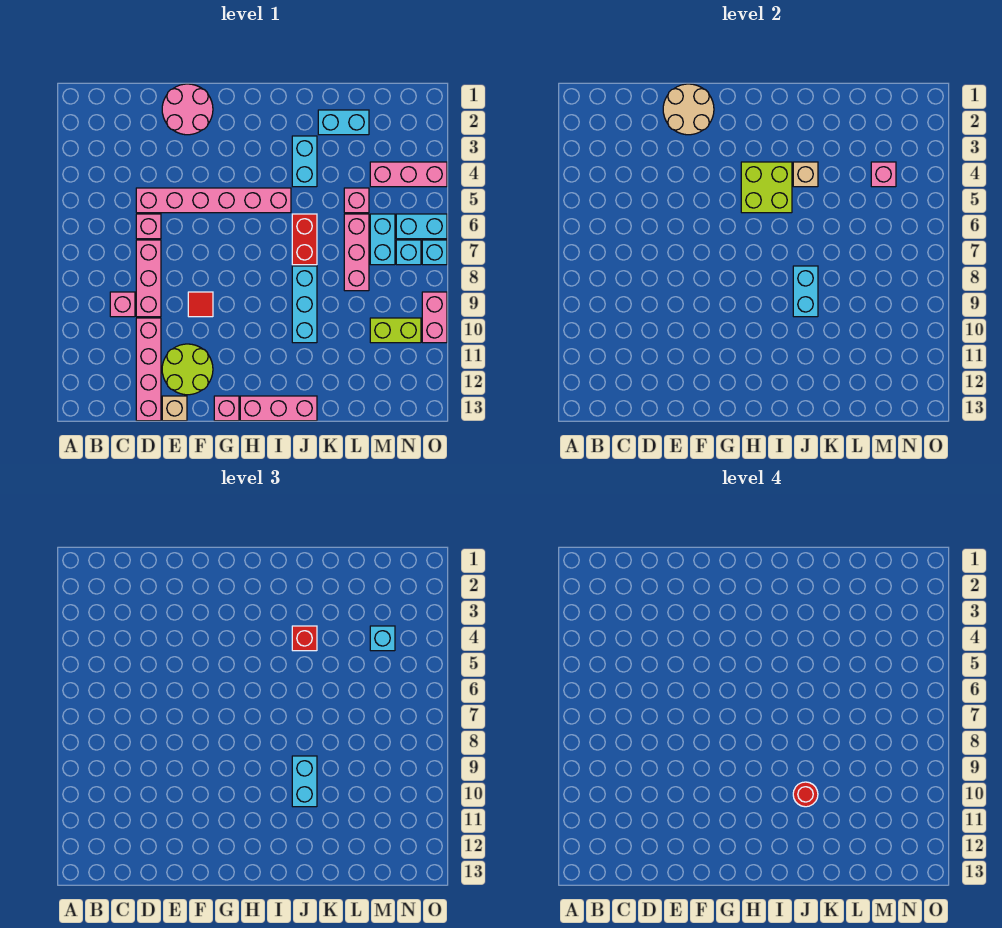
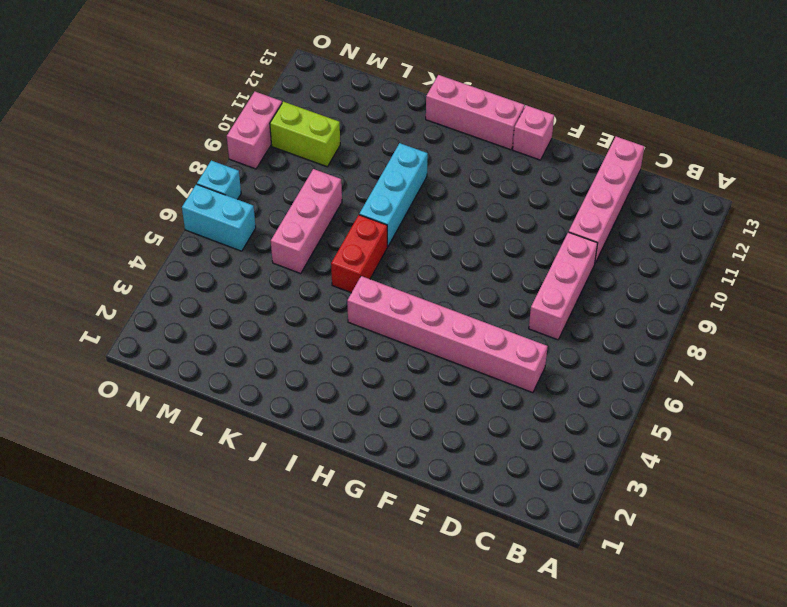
none -> pink 1x1 brick [110,292,135,317]
none -> pink 1x1 brick [136,214,161,239]
none -> pink 2x2 round brick [162,84,213,135]
none -> lime 2x2 round brick [162,344,213,395]

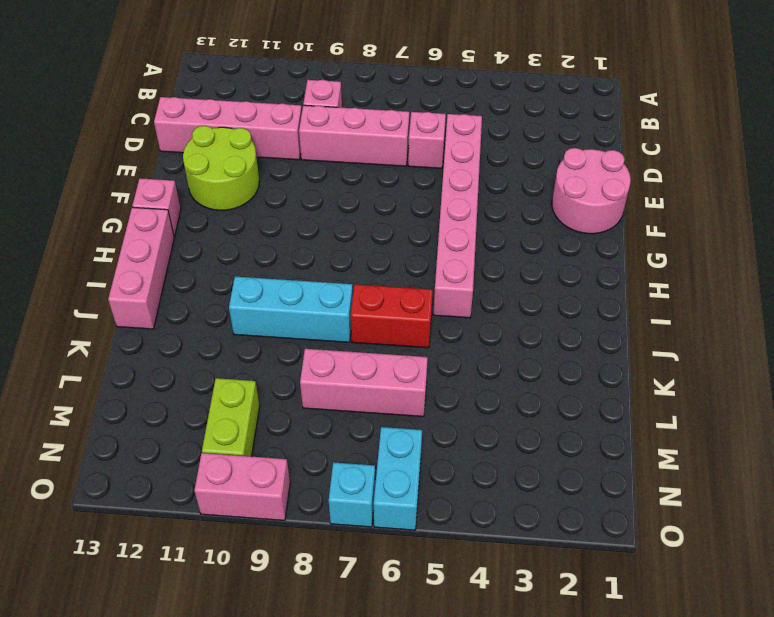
none -> tan 1x1 brick [162,396,187,421]
none -> red 1x1 tile [188,292,213,317]
none -> cyan 1x2 brick [292,136,317,187]
none -> cyan 1x2 brick [318,110,369,135]

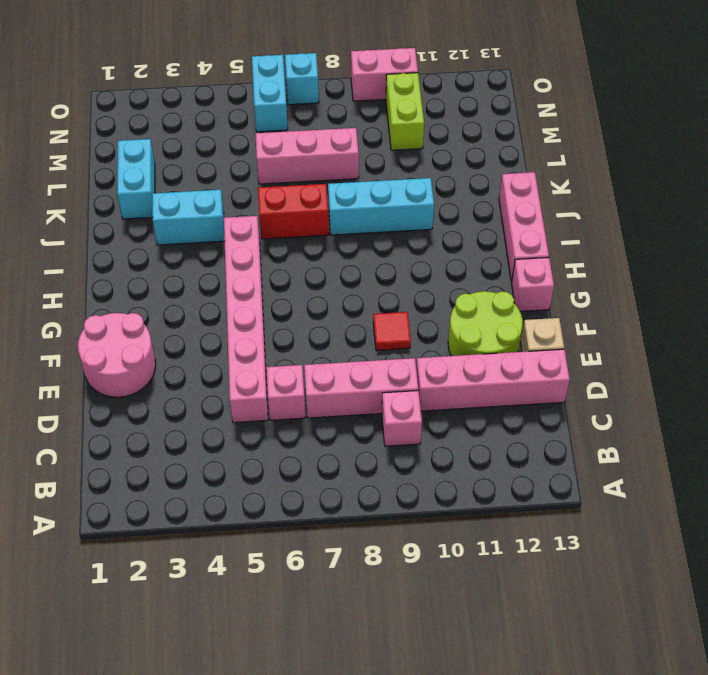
none -> pink 1x1 brick [344,188,369,213]
none -> pink 1x3 brick [370,162,447,187]
none -> cyan 1x2 brick [370,214,395,265]
none -> cyan 1x1 brick [396,240,421,265]

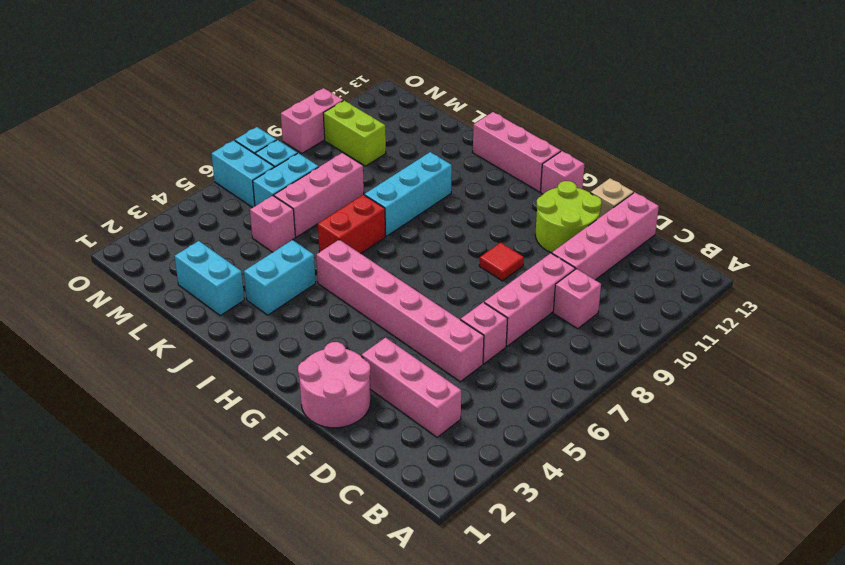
pink 1x3 brick [362,338,461,437] -> pink 1x3 brick moved to [370,162,447,187]
none -> tan 2x2 round brick [663,84,714,135]
none -> lime 2x2 brick [741,162,792,213]
none -> tan 1x1 brick [793,162,818,187]
none -> cyan 1x2 brick [793,266,818,317]

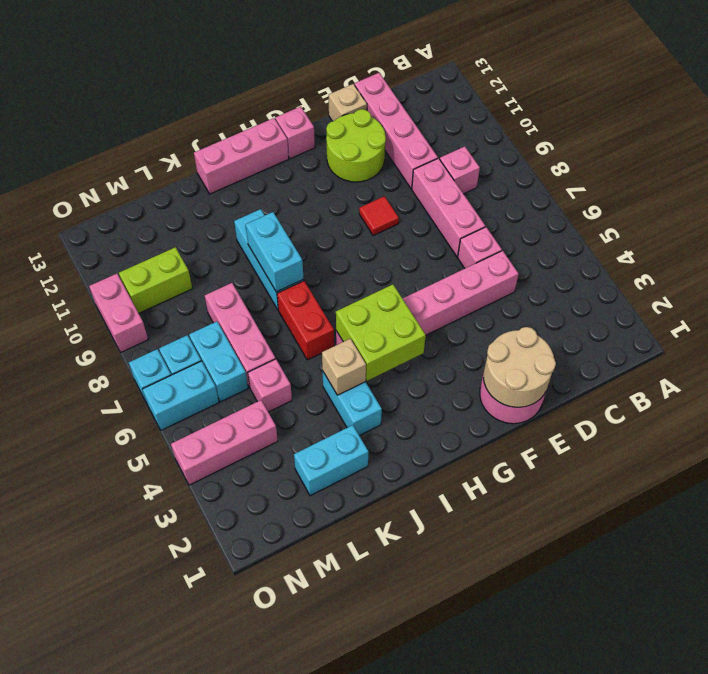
none -> pink 1x1 brick [871,162,896,187]
none -> red 1x1 brick [292,626,317,651]
none -> cyan 1x2 brick [292,756,317,807]
none -> cyan 1x1 brick [370,626,395,651]

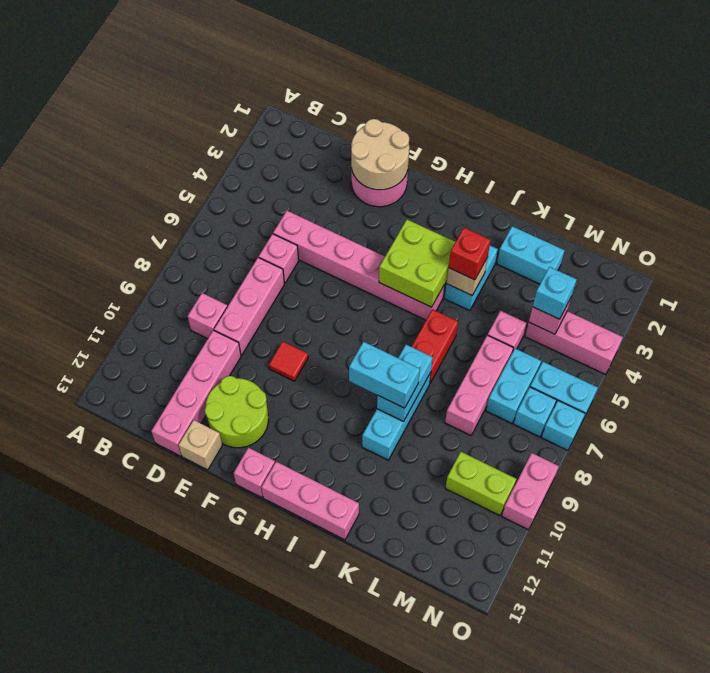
cyan 1x2 brick [349,342,420,408] -> cyan 1x2 brick turned to [292,756,317,807]
none -> red 1x1 round brick [793,782,818,807]

